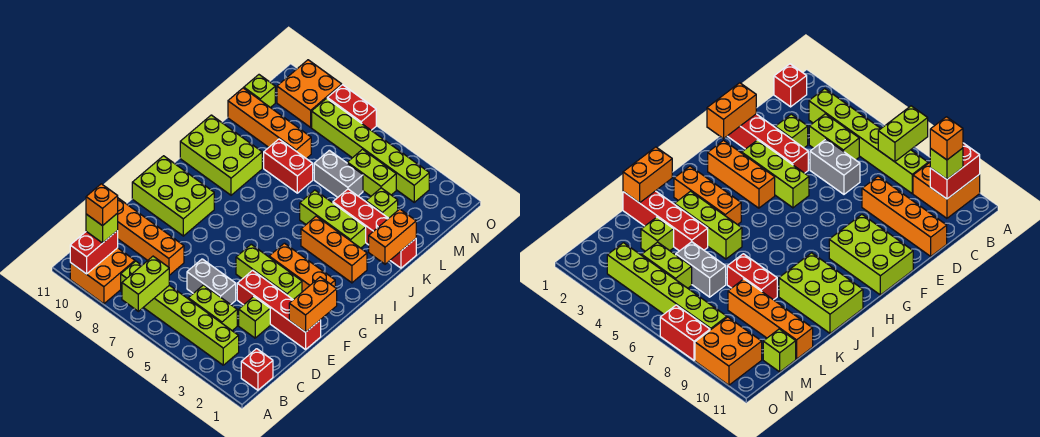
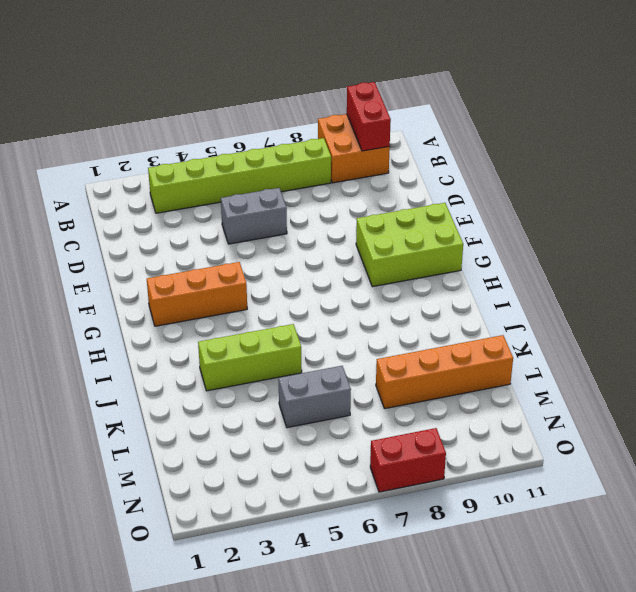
none -> red 1x1 brick [241,349,273,390]
none -> lime 1x2 brick [188,285,237,331]
none -> lime 1x1 brick [239,297,270,338]
none -> orange 1x4 brick [117,198,184,275]

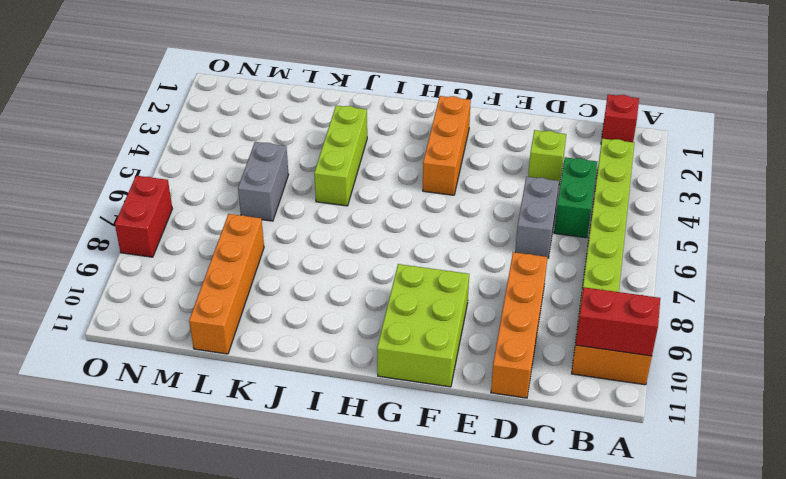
green 1x2 brick [554,157,597,238] -> lime 1x2 brick [188,285,237,331]
none -> red 1x4 brick [237,270,321,349]
none -> lime 1x3 brick [236,244,302,300]
none -> orange 1x3 brick [301,216,367,283]
none -> lime 2x3 brick [180,115,262,195]

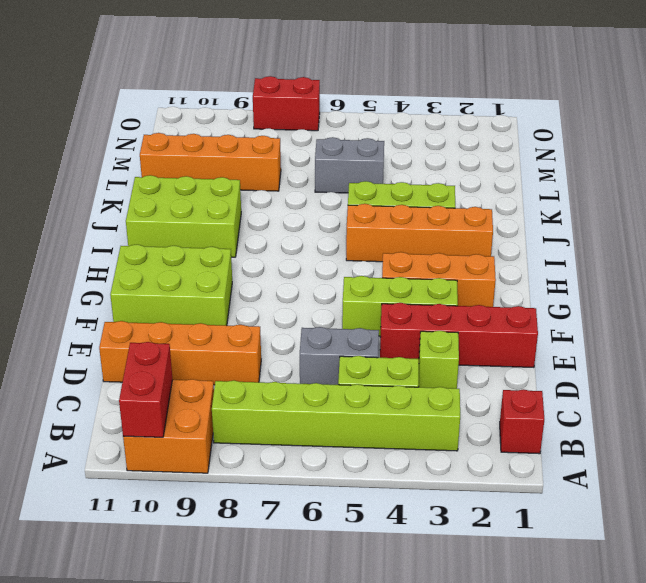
orange 1x4 brick [346,204,493,262] -> orange 1x3 brick [301,216,367,283]
none -> red 1x4 brick [333,189,416,268]
none -> red 1x2 brick [264,139,313,193]
none -> lime 1x1 brick [366,188,398,218]
none -> lime 1x2 brick [347,149,396,196]

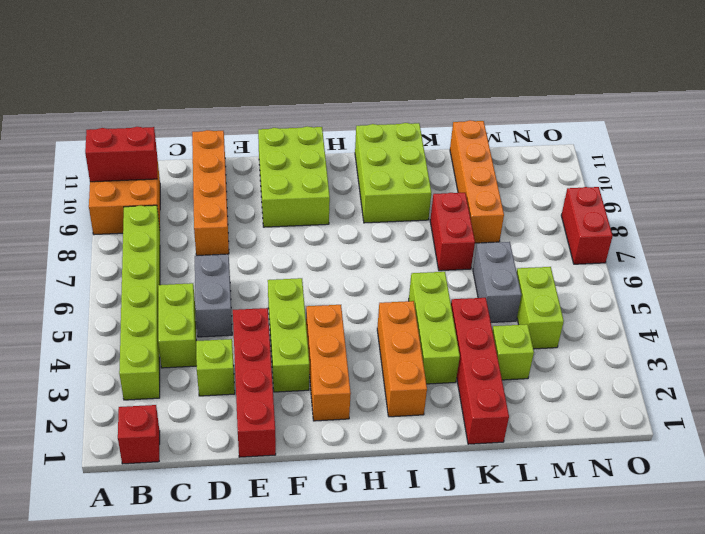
none -> lime 1x1 brick [244,75,275,108]
none -> lime 1x6 brick [312,98,429,202]
none -> orange 2x2 brick [277,60,342,127]
none -> lime 1x2 brick [122,256,169,311]

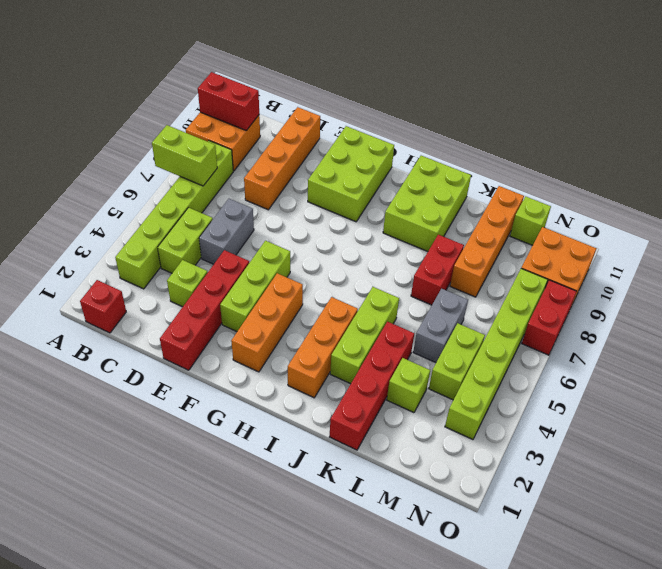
none -> orange 1x2 brick [289,277,337,332]
none -> orange 1x2 brick [369,209,416,264]
none -> lime 1x1 brick [86,213,118,243]
none -> orange 1x1 brick [86,184,118,226]

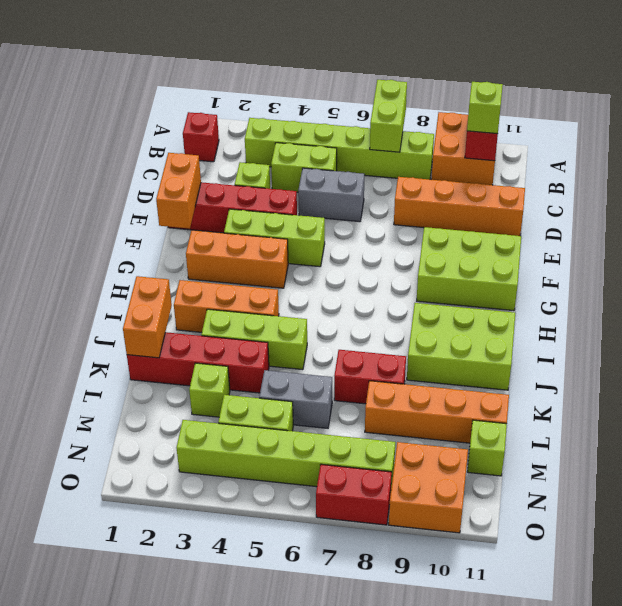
none -> orange 1x1 brick [86,184,118,226]

